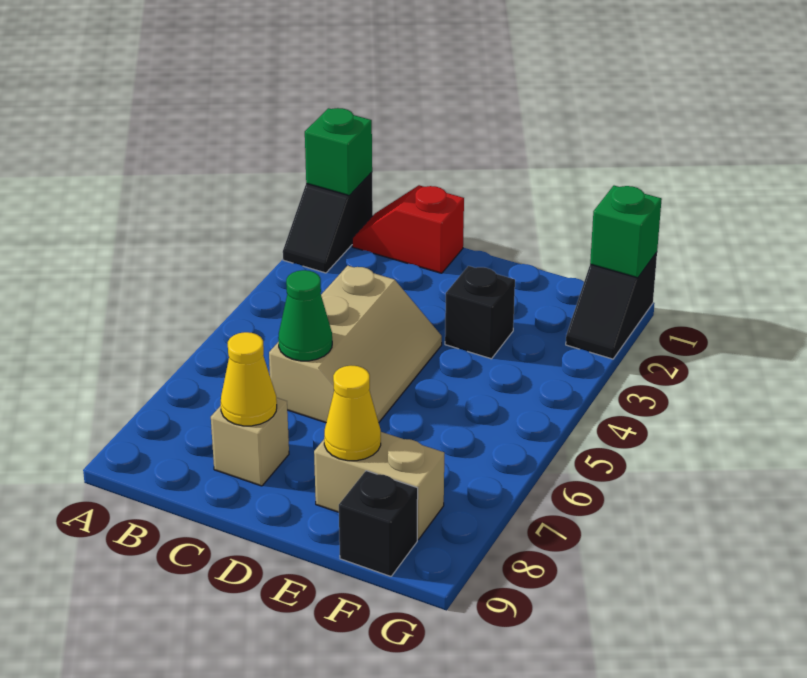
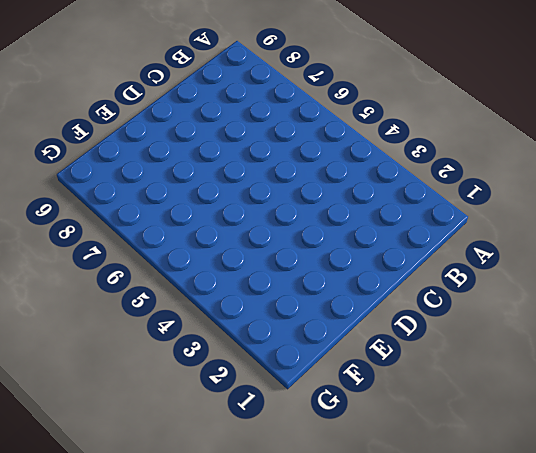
none -> black 1x2 slope [283,172,373,273]
none -> red 1x2 slope [352,185,464,273]
none -> tan 2x3 slope [269,266,442,423]

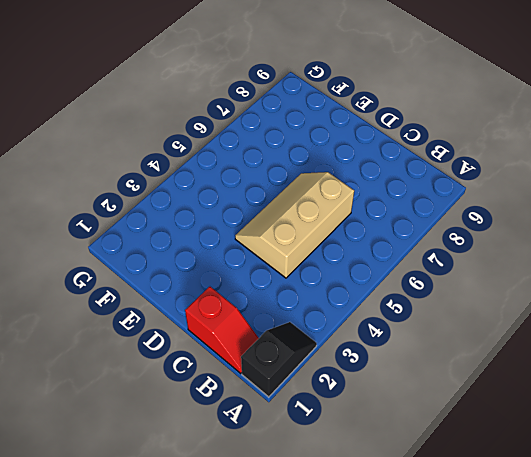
none -> tan 1x1 brick [211,398,289,486]
none -> black 1x1 brick [445,266,515,359]
none -> tan 1x2 brick [314,432,444,540]

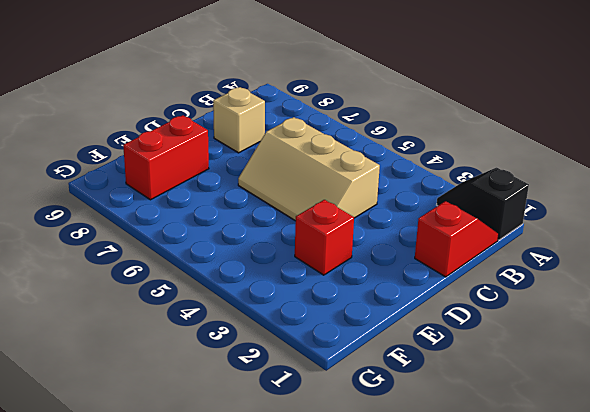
red 1x1 brick [295,200,354,275] -> black 1x1 brick [445,266,515,359]
red 1x2 brick [123,115,209,200] -> tan 1x2 brick [314,432,444,540]
none -> black 1x1 brick [339,471,418,576]
none -> black 1x2 slope [566,252,657,359]
none -> green 1x1 brick [305,108,372,195]

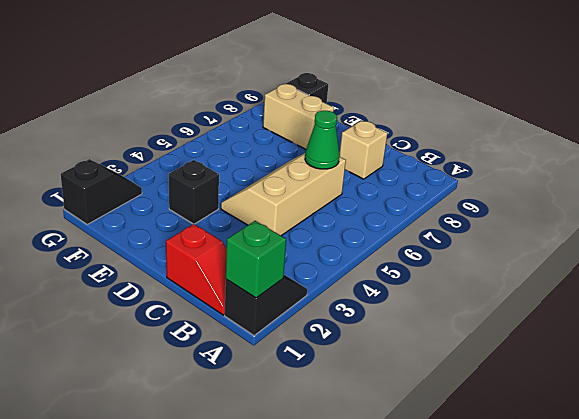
none -> yellow 1x1 cone [221,332,277,426]
none -> yellow 1x1 cone [324,366,381,461]
none -> green 1x1 brick [590,186,662,278]

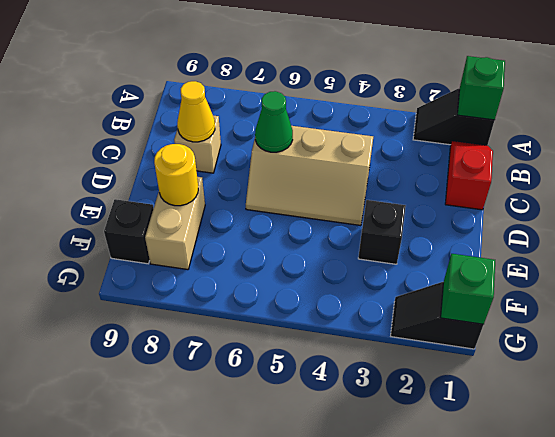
yellow 1x1 round brick [154,144,198,206] -> yellow 1x1 cone [324,366,381,461]

